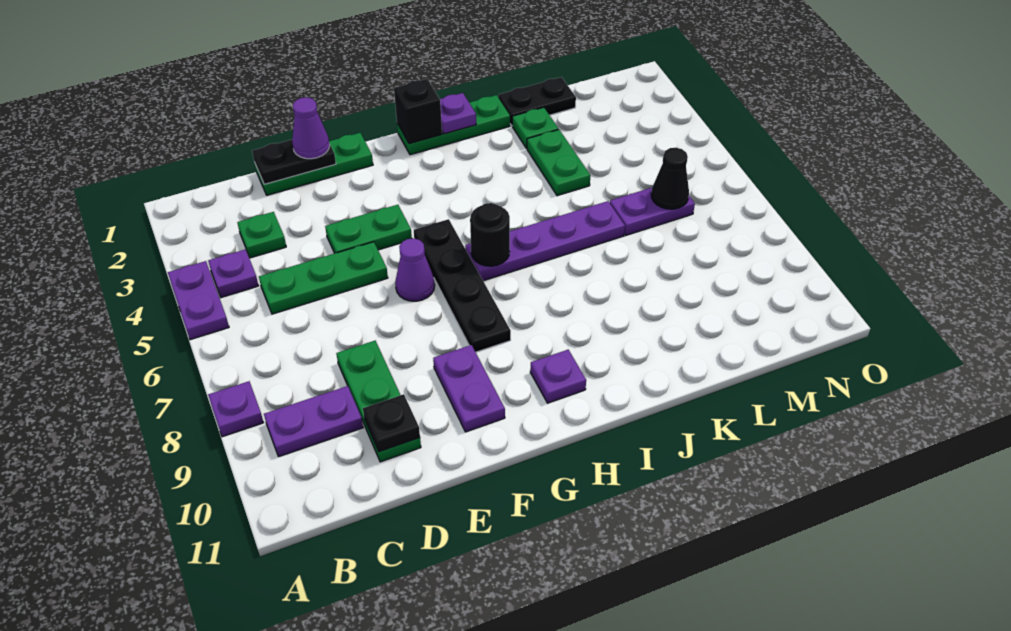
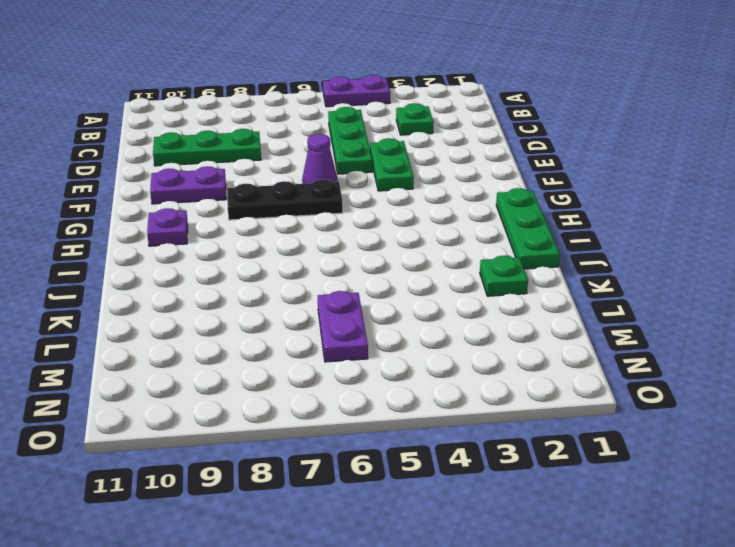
black 1x3 plate [227,179,343,220] -> black 1x4 plate [414,219,511,352]
none -> purple 1x1 plate [208,381,264,437]
none -> purple 1x1 plate [208,249,259,297]
none -> purple 1x2 plate [264,386,363,457]

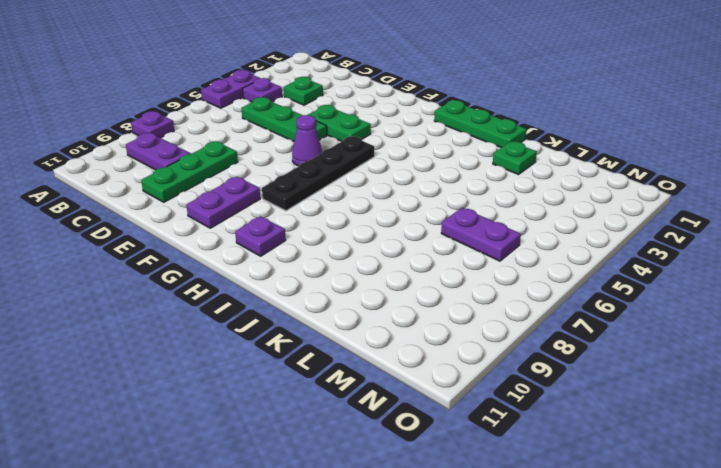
none -> green 1x3 plate [255,133,373,195]
none -> purple 1x4 plate [465,201,625,281]
none -> black 1x2 plate [498,77,576,126]

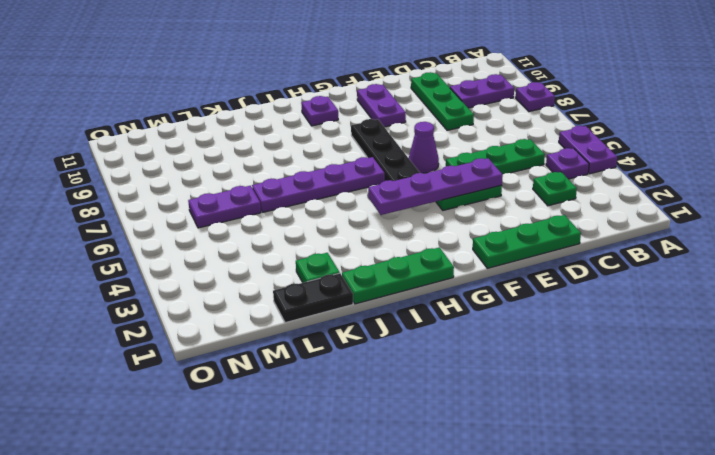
purple 1x4 plate [368,158,503,215] -> none
none -> green 1x2 plate [527,130,590,196]
none -> black 1x2 plate [252,140,336,184]
none -> black 1x1 plate [363,394,420,452]

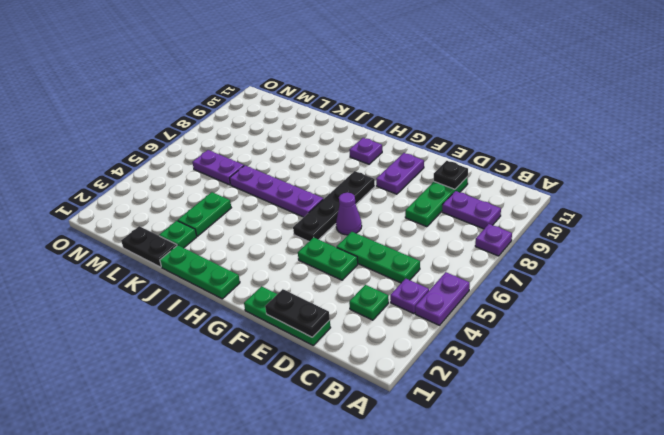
none -> black 1x1 brick [394,79,442,144]
none -> black 1x1 round brick [470,203,510,266]
none -> purple 1x1 plate [440,93,476,134]

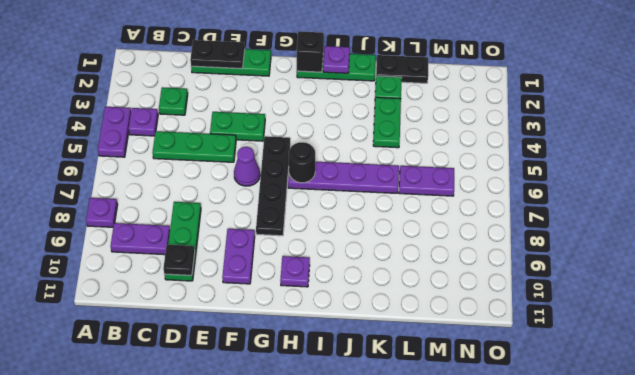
none -> black 1x1 cone [651,148,689,209]
none -> purple 1x1 cone [292,97,330,159]

